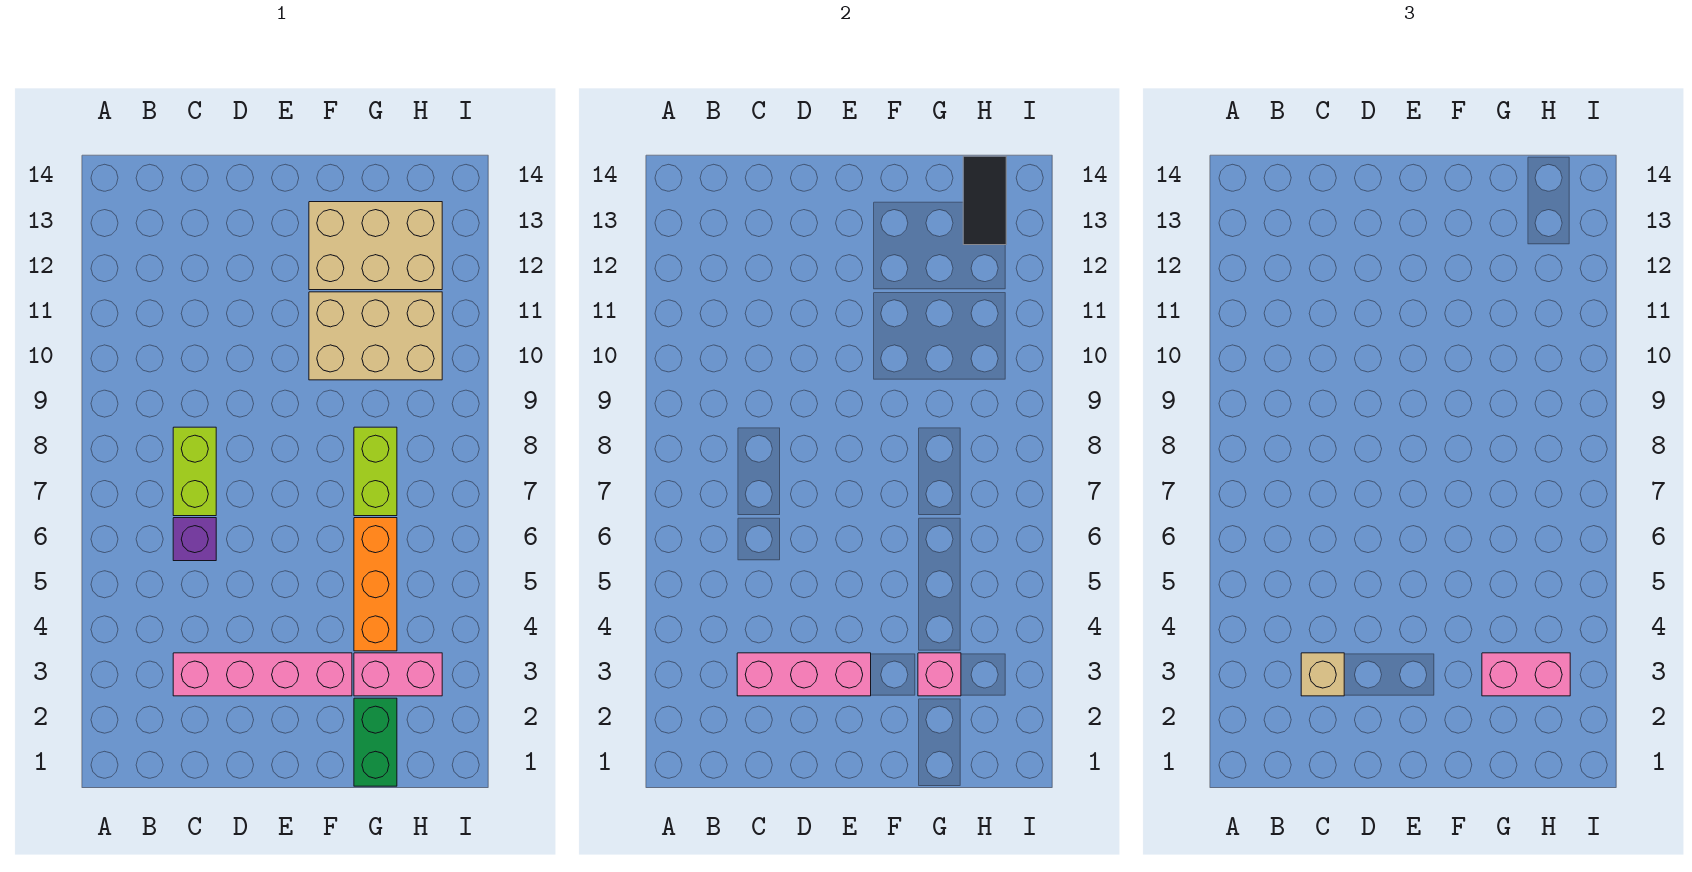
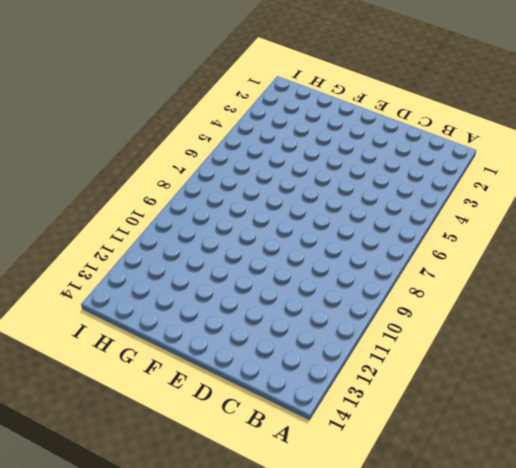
none -> pink 1x4 brick [173,653,352,696]
none -> purple 1x1 brick [173,518,216,561]
none -> lime 1x2 brick [173,427,216,516]

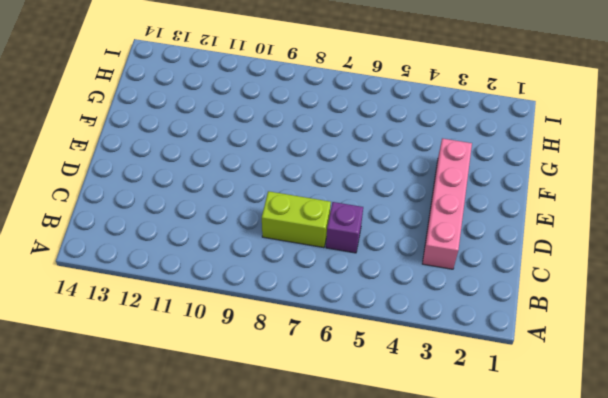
none -> tan 2x3 brick [309,292,442,380]
none -> tan 2x3 brick [309,202,442,290]
none -> green 1x2 brick [354,698,397,786]

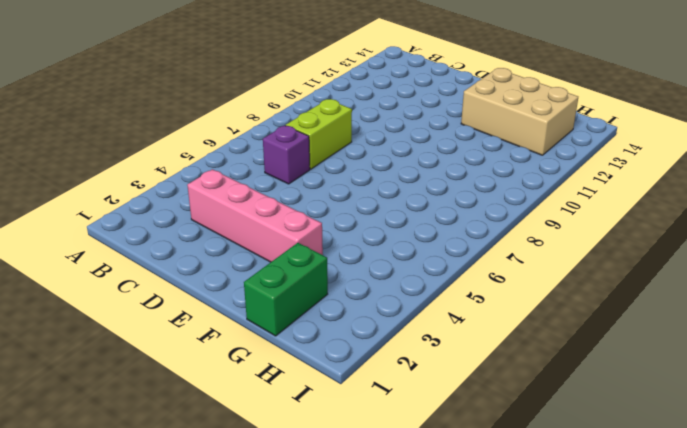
none -> tan 2x3 brick [309,292,442,380]
none -> pink 1x2 brick [354,653,442,696]
none -> orange 1x3 brick [354,518,397,651]

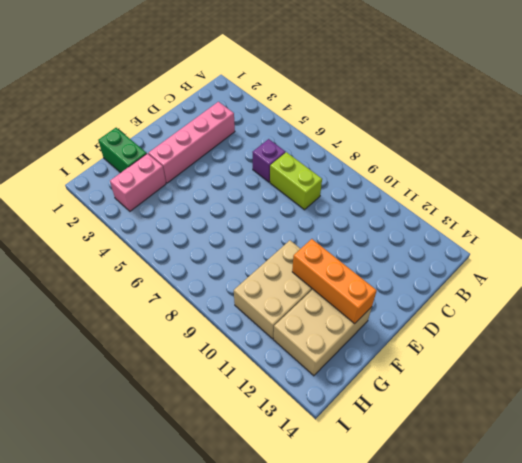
orange 1x3 brick [292,239,377,324] -> orange 1x3 brick moved to [354,518,397,651]
none -> lime 1x2 brick [354,427,397,516]
none -> pink 1x3 brick [737,653,871,696]
none -> pink 1x1 brick [918,653,961,696]

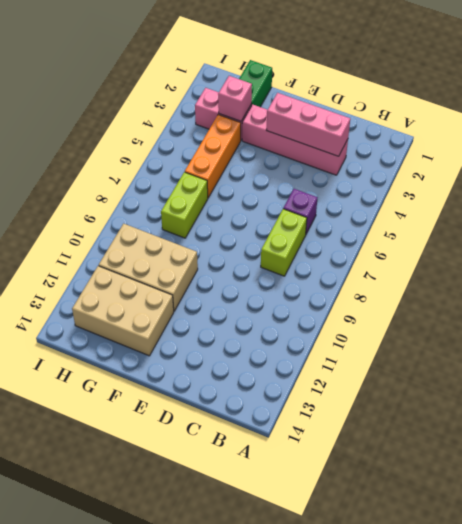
none -> black 1x2 tile [963,156,1006,245]
none -> tan 1x1 brick [1301,653,1344,696]
none -> pink 1x2 brick [1482,653,1570,696]

